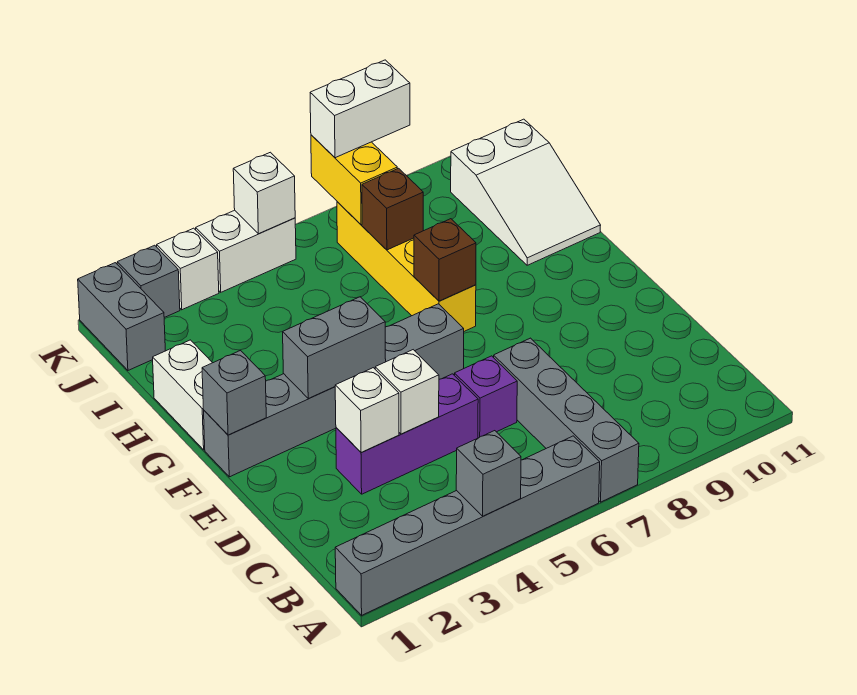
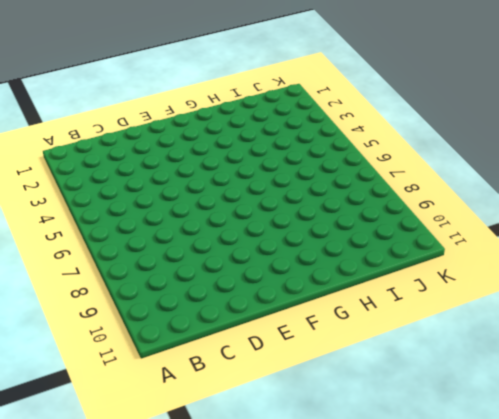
none -> grey 1x6 brick [335,436,600,615]
none -> grey 1x4 brick [494,338,639,502]
none -> purple 1x3 brick [336,374,478,494]

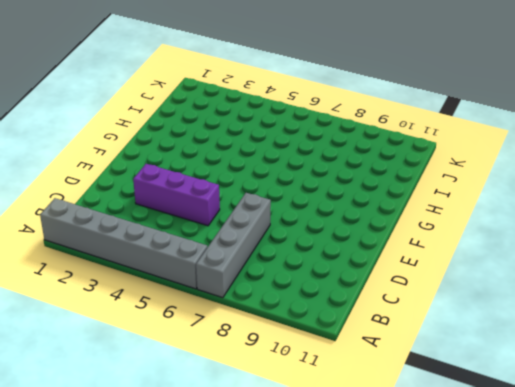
none -> purple 1x1 brick [454,356,517,438]
none -> grey 1x6 brick [204,304,464,477]
none -> white 1x2 brick [153,340,212,450]

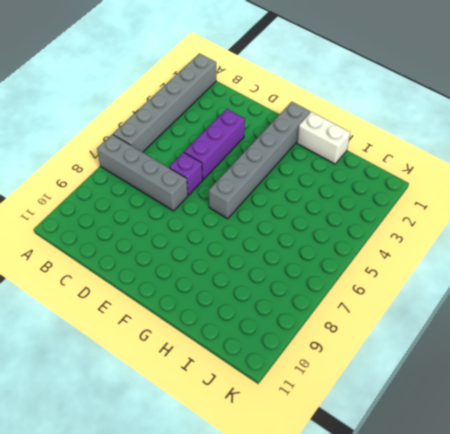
none -> yellow 1x4 brick [337,202,476,331]
none -> white 2x3 slope [451,119,601,265]
none -> grey 1x2 brick [78,263,165,370]

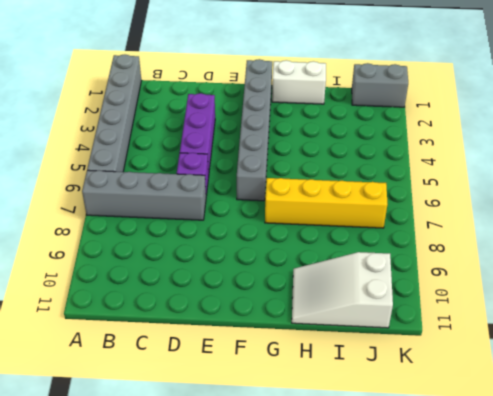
none -> grey 1x1 brick [117,245,180,318]
none -> white 1x1 brick [157,228,219,310]
none -> white 1x2 brick [196,210,296,292]

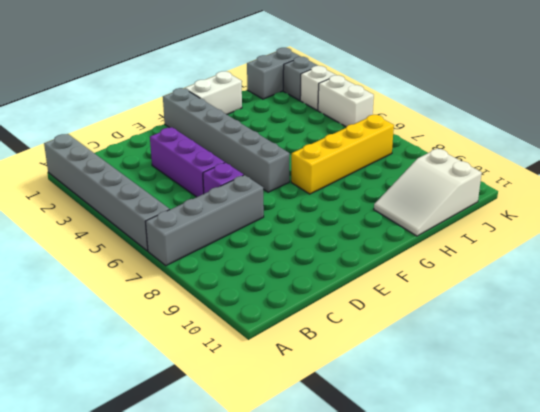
none -> grey 1x1 brick [456,431,521,516]
none -> white 1x1 brick [335,368,399,452]
none -> white 1x1 brick [375,350,439,434]

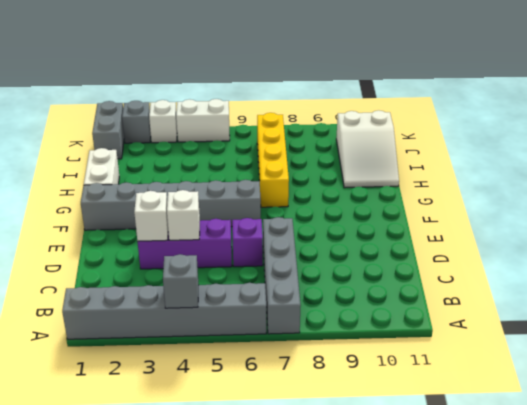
none -> grey 1x1 brick [202,351,266,435]
none -> grey 1x2 brick [283,297,386,398]
none -> brown 1x1 brick [414,219,476,301]

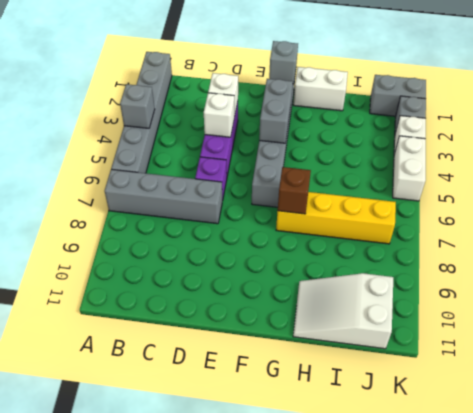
none -> brown 1x1 brick [362,168,423,250]
none -> yellow 1x2 brick [311,135,397,225]
none -> white 1x1 brick [233,152,295,234]

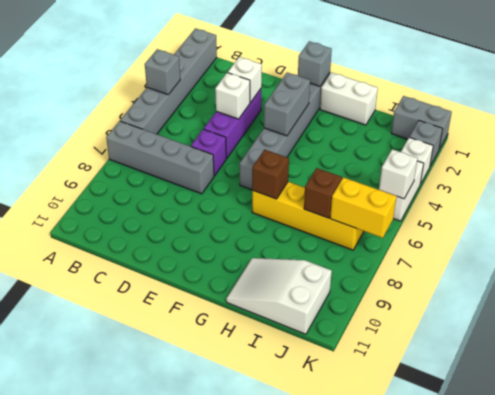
none -> white 1x2 brick [310,60,410,158]

